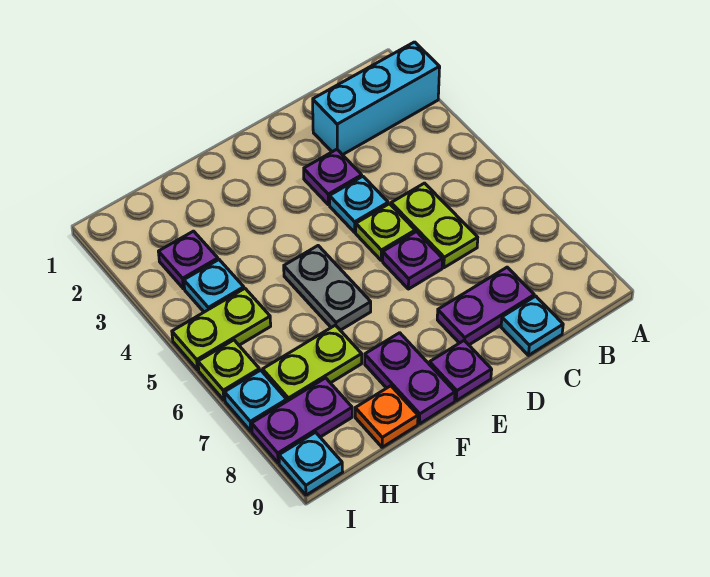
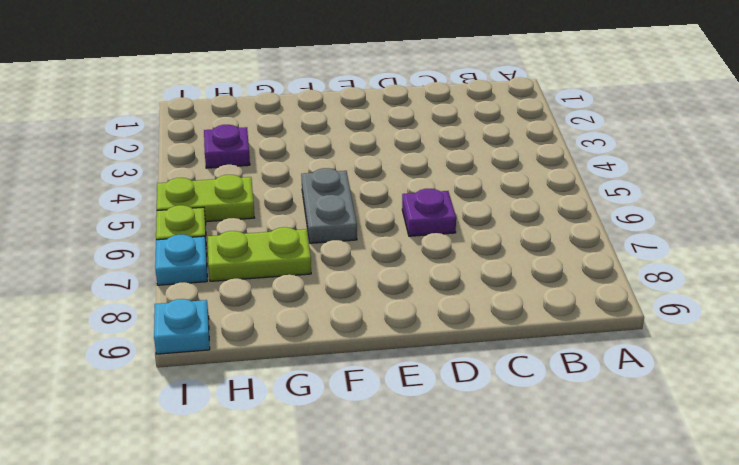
none -> cyan 1x3 brick [313,42,440,155]
none -> lime 1x2 plate [391,183,478,268]
none -> purple 1x2 plate [437,267,534,345]

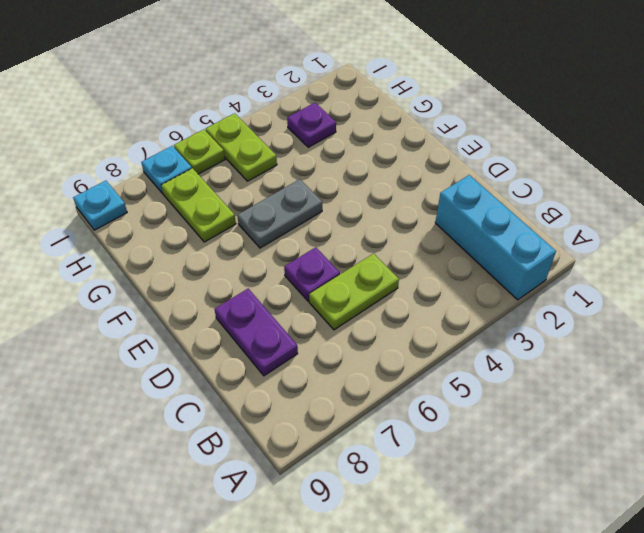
none -> cyan 1x1 plate [501,296,563,355]
none -> purple 1x1 plate [304,149,362,205]
none -> cyan 1x1 plate [329,176,388,232]

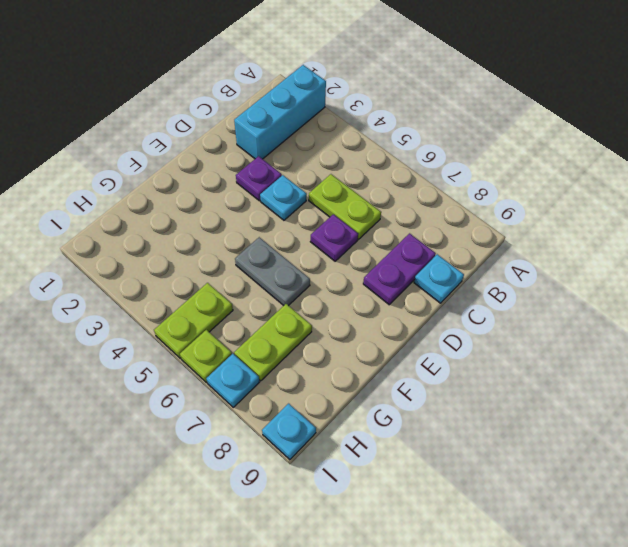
none -> lime 1x1 plate [356,204,415,260]
none -> purple 1x1 plate [429,340,492,401]
none -> purple 1x2 plate [365,333,455,424]

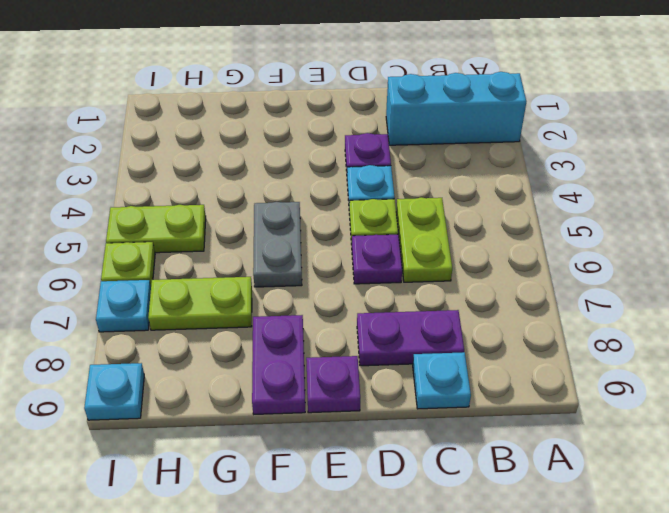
none -> orange 1x1 plate [355,386,418,447]
none -> purple 1x1 plate [158,231,218,289]
none -> cyan 1x1 plate [184,260,244,312]

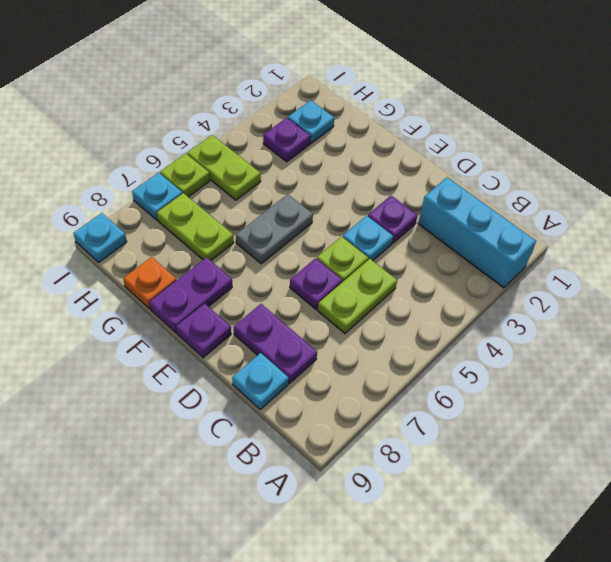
cyan 1x1 plate [288,100,334,143] -> cyan 1x1 plate moved to [184,260,244,312]
none -> purple 1x2 plate [252,378,352,463]

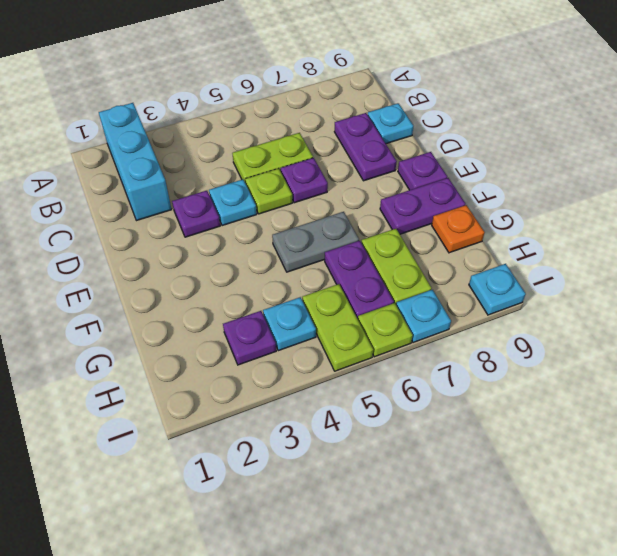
purple 1x2 plate [325,241,394,319] -> purple 1x2 plate moved to [252,378,352,463]

